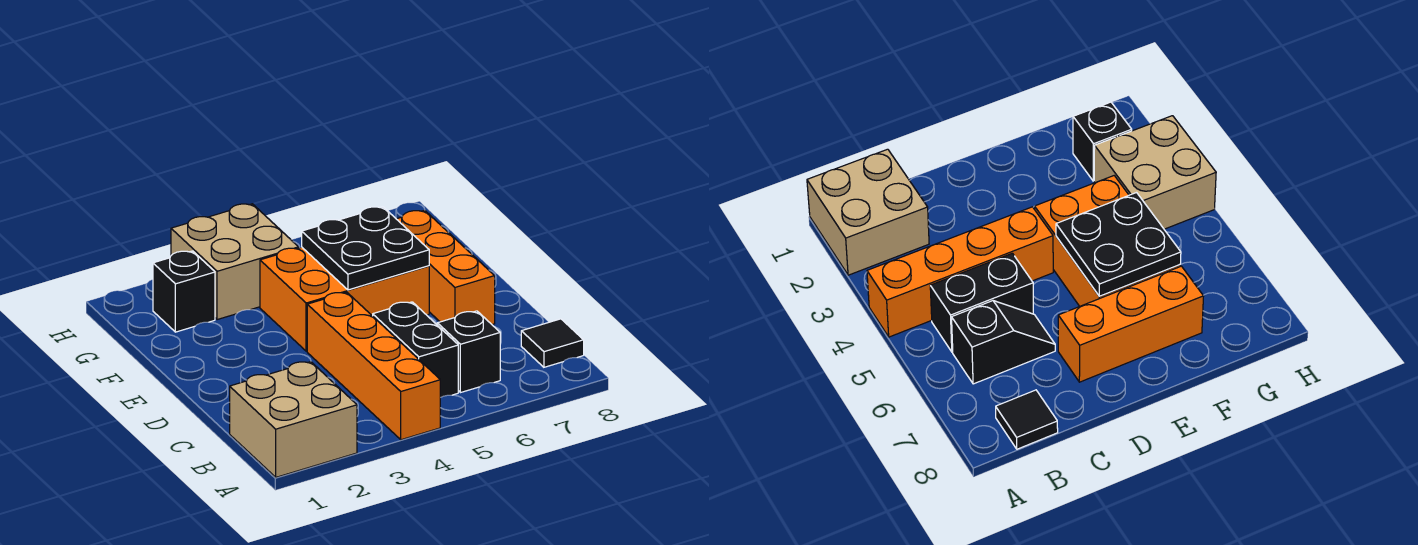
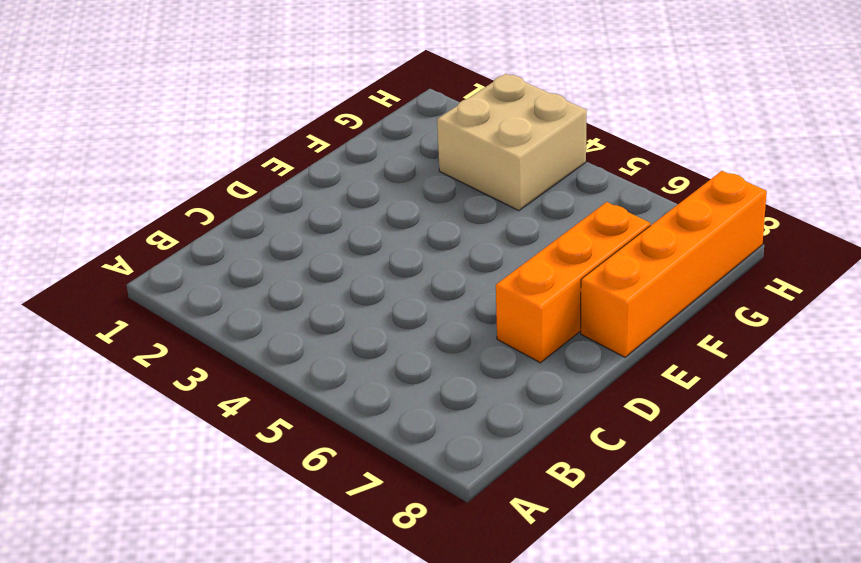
orange 1x4 brick [581,171,767,357] -> orange 1x4 brick moved to [307,292,440,440]
none -> tan 2x2 brick [230,362,357,477]
none -> black 1x2 brick [373,302,458,398]

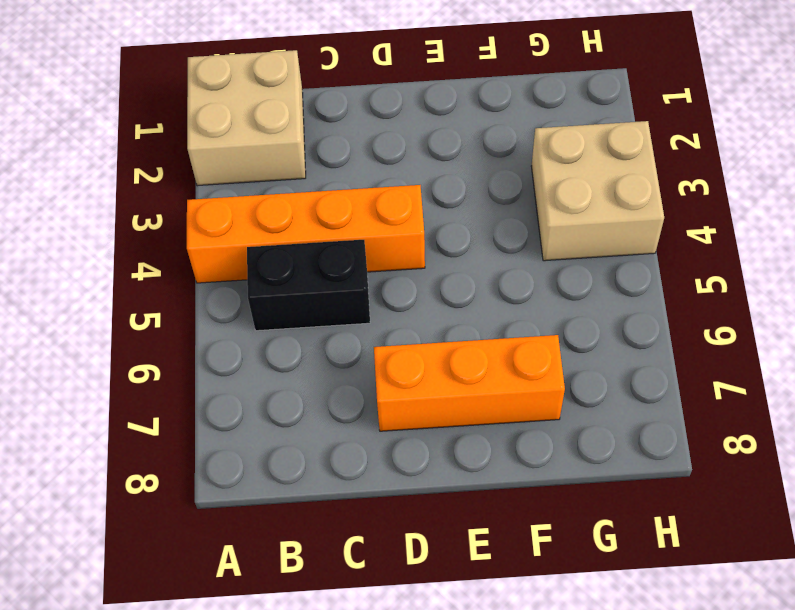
none -> black 1x2 slope [436,311,500,393]
none -> black 1x1 tile [521,319,584,367]

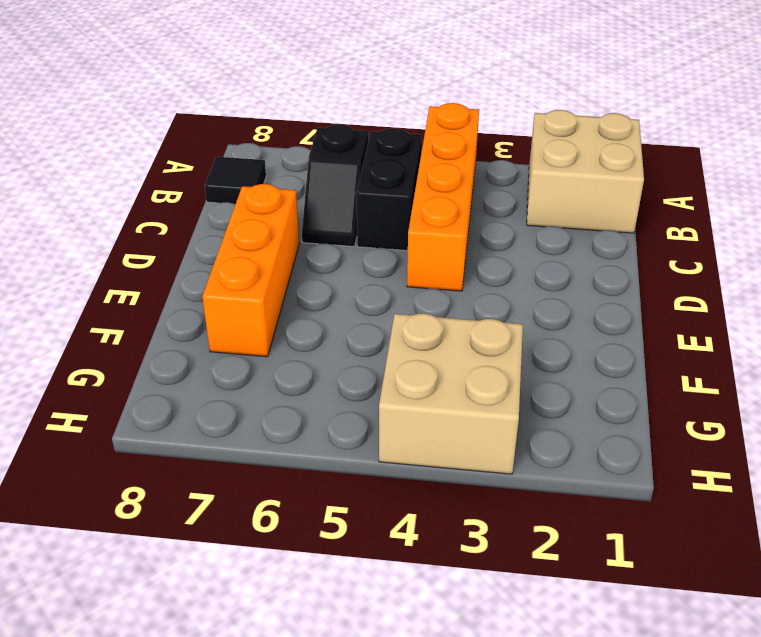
none -> orange 2x3 brick [260,247,429,351]
none -> black 1x1 brick [153,251,215,332]

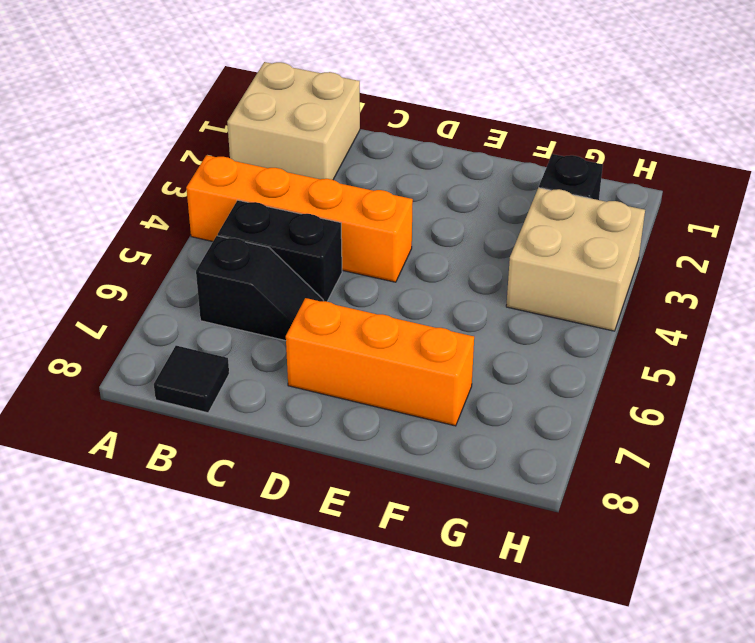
none -> orange 2x3 brick [260,247,429,351]
none -> black 2x2 plate [302,207,429,290]

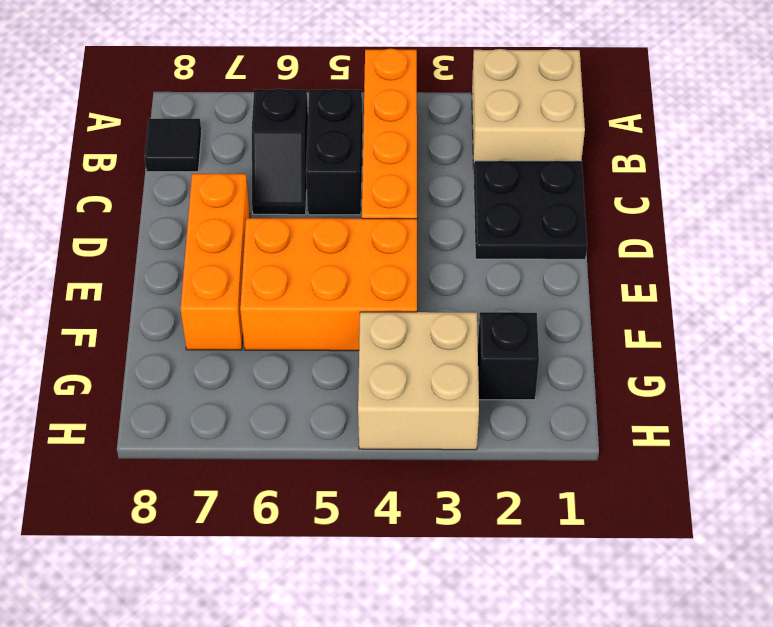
black 2x2 plate [474,161,587,259] -> black 2x2 plate moved to [302,207,429,290]

